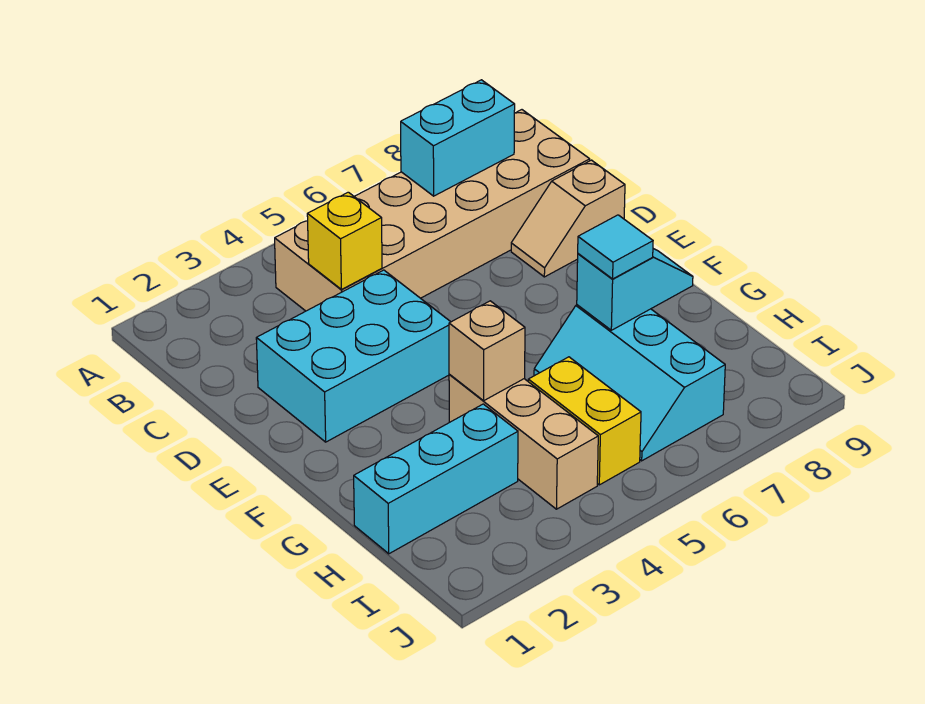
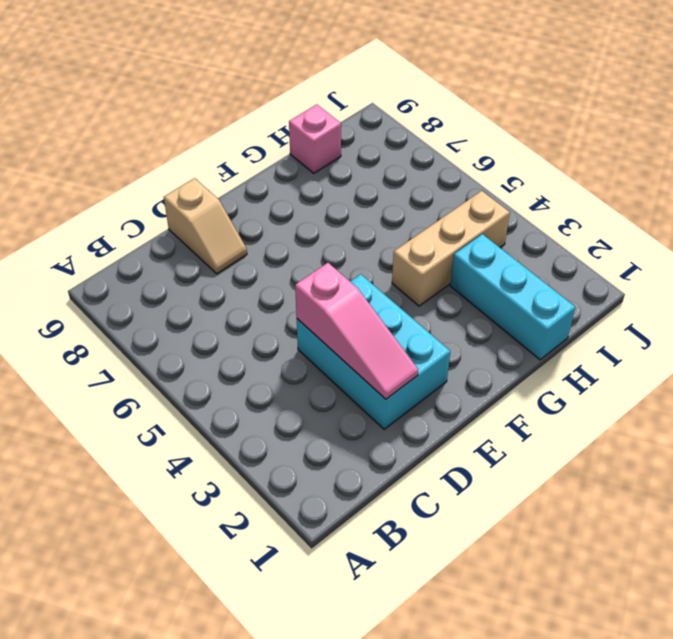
pink 1x3 slope [295,263,418,399] -> none
pink 1x1 brick [289,104,341,173] -> none
none -> tan 2x6 brick [275,110,590,311]
none -> cyan 2x3 slope [534,305,725,461]
none -> yellow 1x2 brick [528,357,641,485]

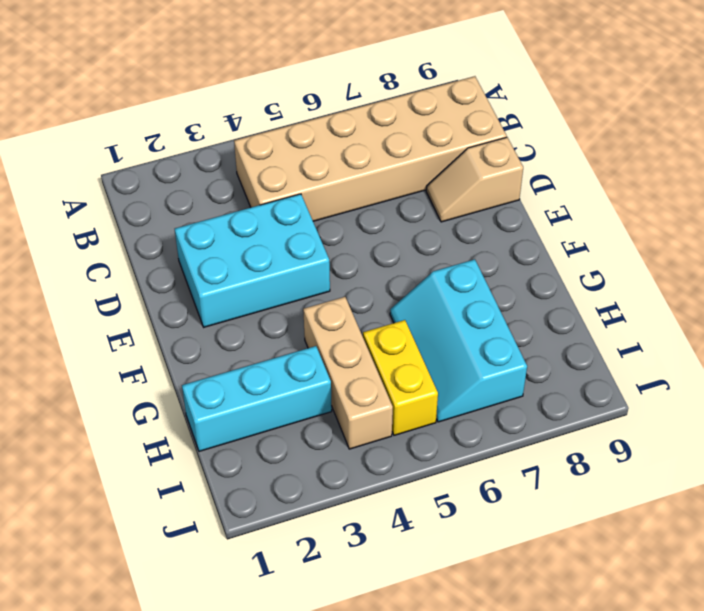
none -> cyan 1x2 brick [401,80,515,196]
none -> yellow 1x1 brick [307,192,382,289]
none -> tan 1x1 brick [449,301,525,401]

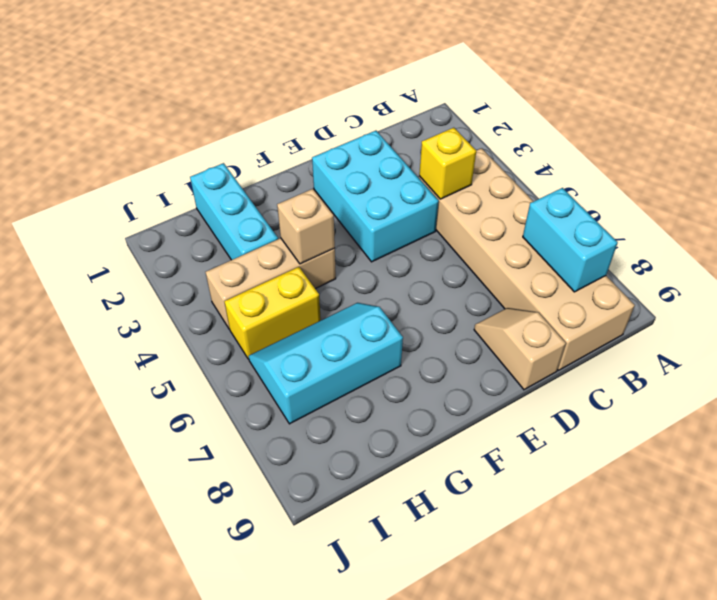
none -> cyan 1x2 slope [577,249,693,330]
none -> cyan 1x1 tile [578,215,653,279]

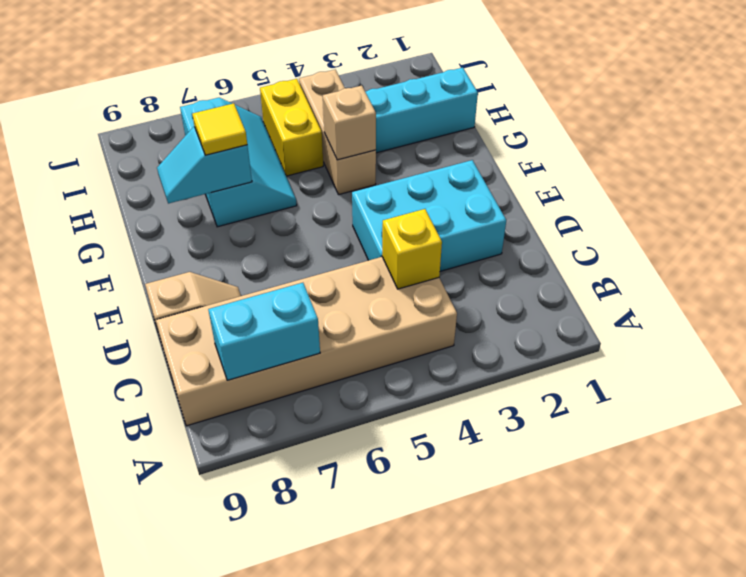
yellow 1x1 tile [192,103,247,155] -> cyan 1x1 tile [578,215,653,279]

